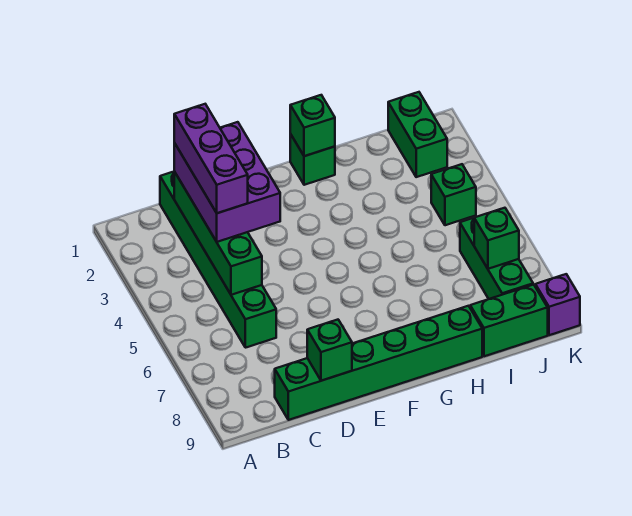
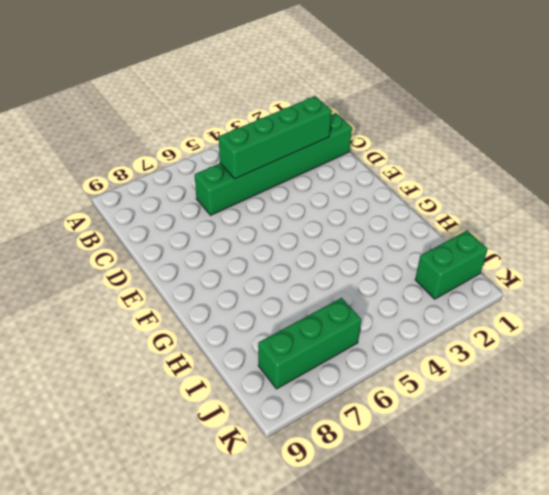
none -> green 1x6 brick [275,306,482,420]
none -> green 1x1 brick [290,134,335,185]
none -> green 1x2 brick [470,284,548,356]

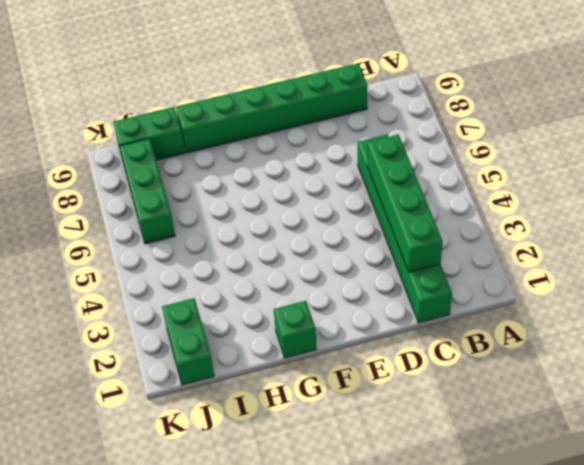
none -> green 1x1 brick [431,164,476,225]
none -> purple 1x1 brick [535,274,580,335]
none -> green 1x1 brick [307,320,352,381]

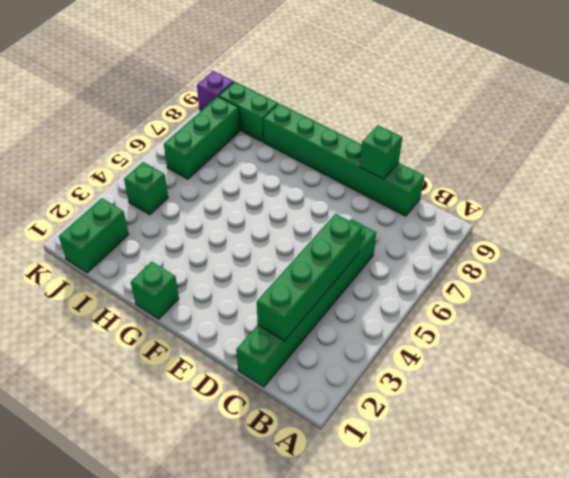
none -> green 1x1 brick [290,95,335,156]
none -> green 1x1 brick [474,208,519,269]
none -> purple 2x3 brick [174,122,280,242]

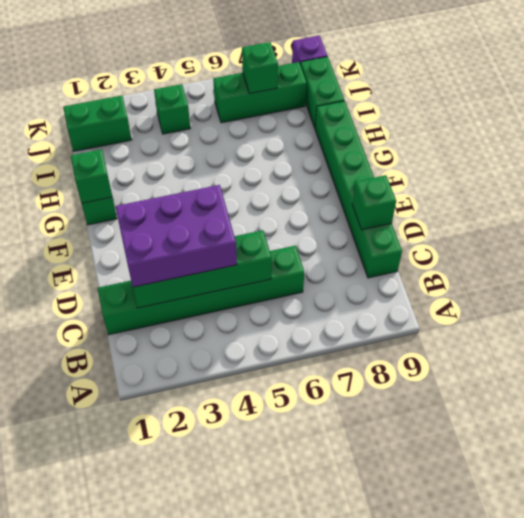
none -> purple 1x3 brick [174,104,248,213]

